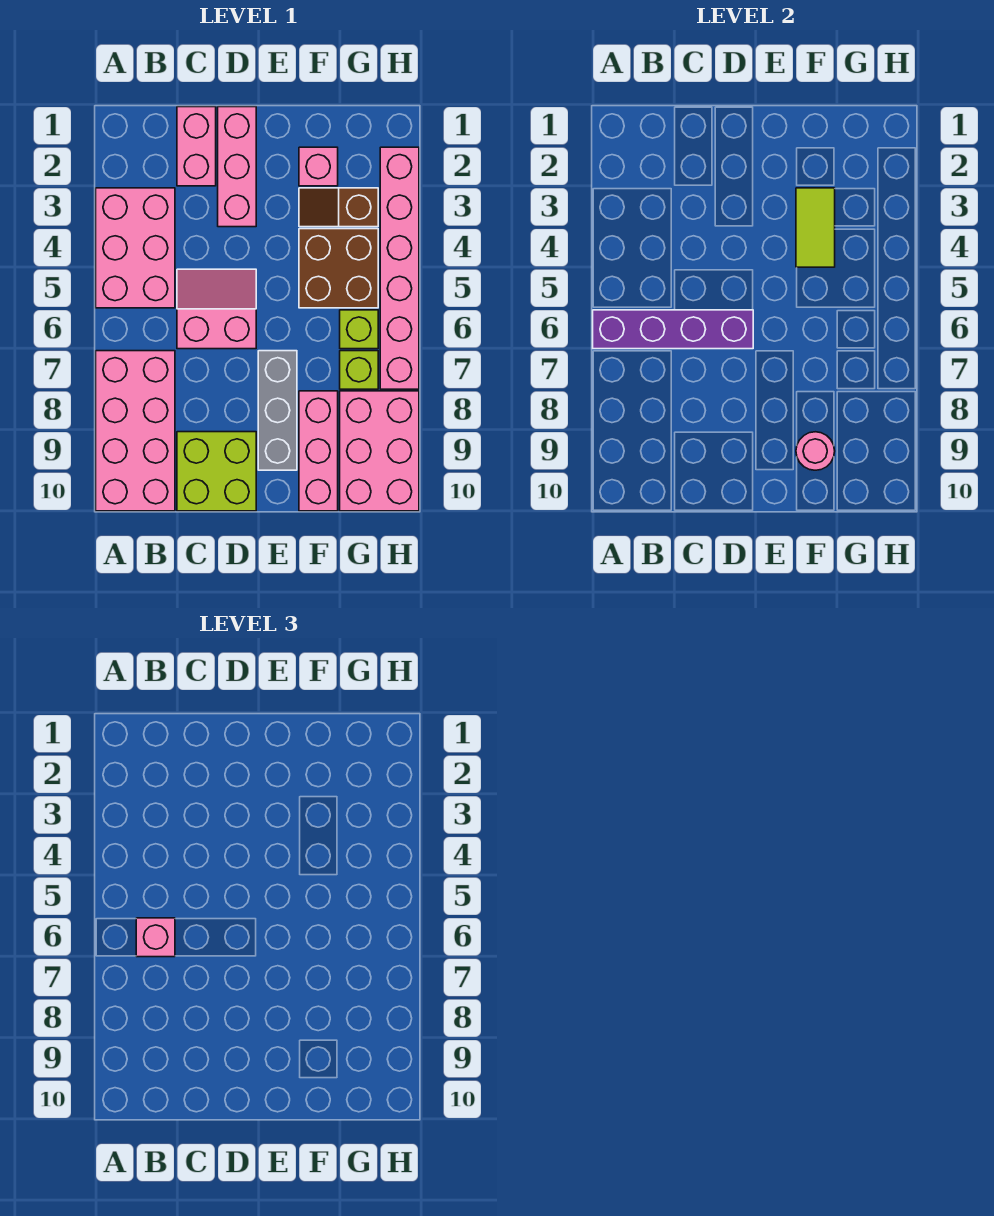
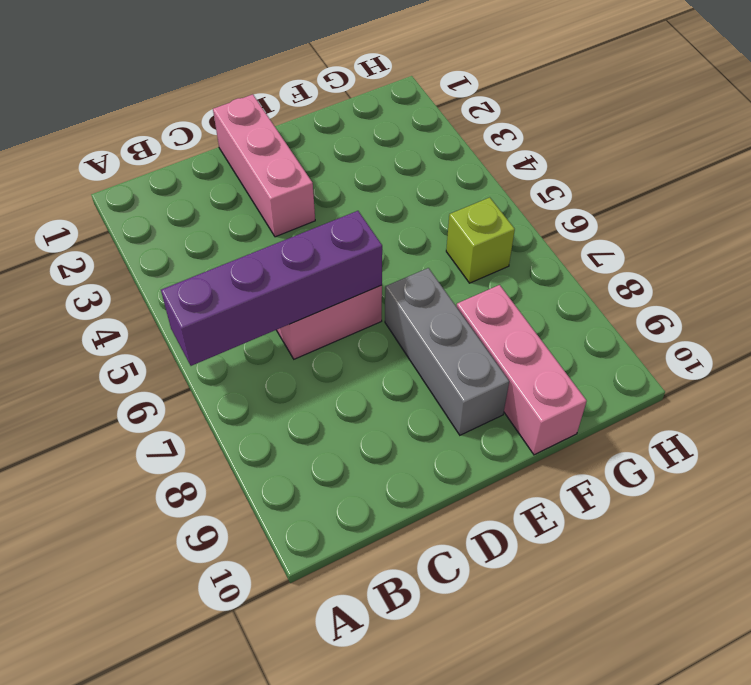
none -> pink 2x3 brick [96,188,175,308]
none -> pink 2x4 brick [96,351,175,511]
none -> pink 1x2 brick [177,107,216,186]

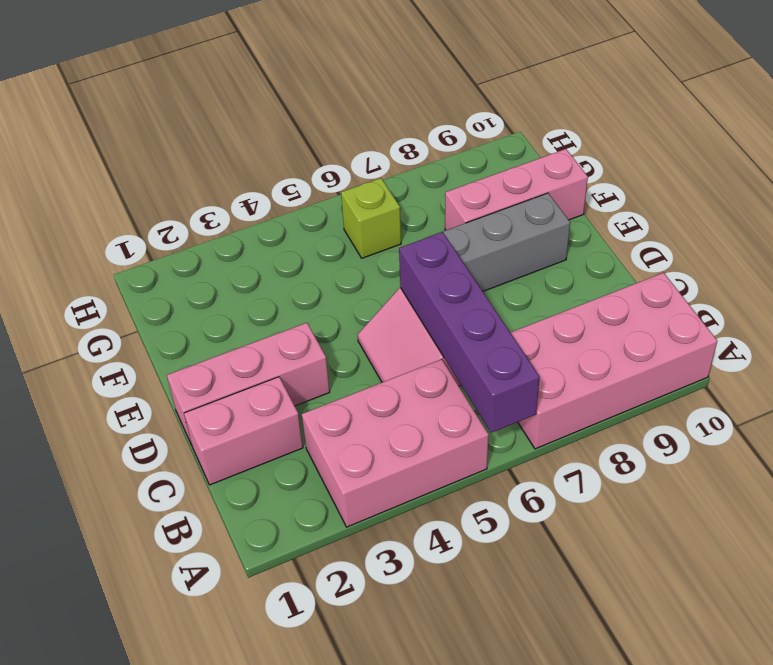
none -> lime 2x2 brick [177,432,256,511]
none -> pink 1x1 brick [299,147,338,186]
none -> brown 1x2 slope [299,188,378,227]

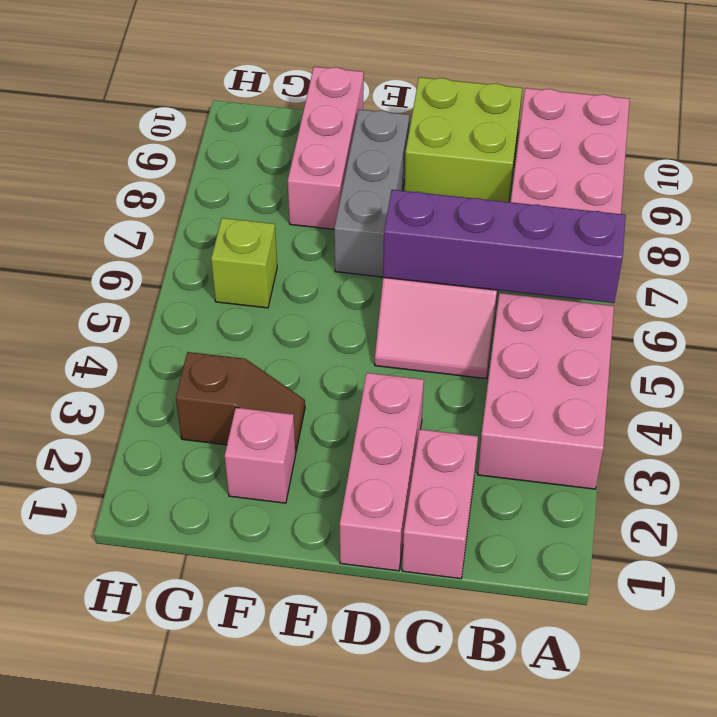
none -> brown 2x2 brick [299,229,378,308]
none -> lime 1x1 brick [340,351,378,389]
none -> pink 2x3 brick [340,391,419,511]

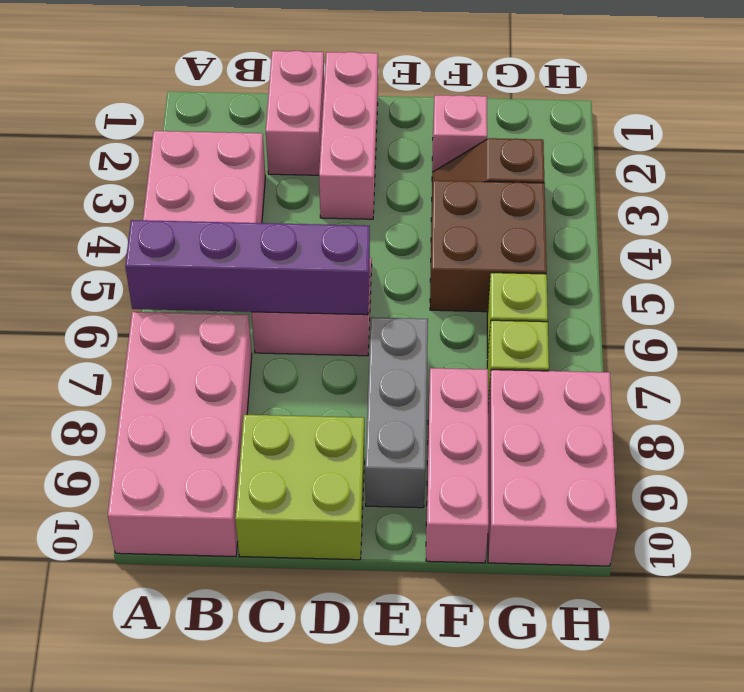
none -> pink 1x6 brick [380,147,419,389]
none -> lime 1x2 tile [796,188,835,267]
none -> pink 1x1 round brick [796,432,835,470]

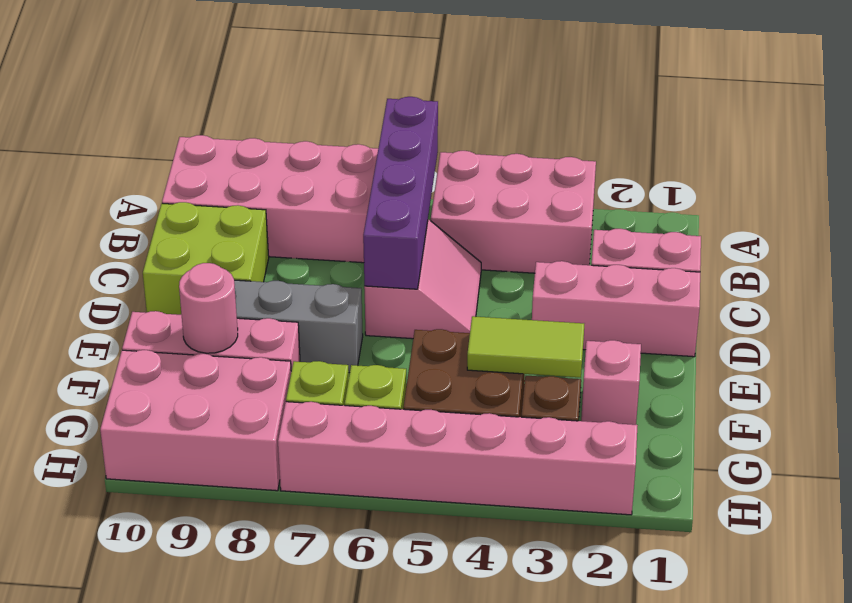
none -> pink 1x1 brick [136,918,175,957]

